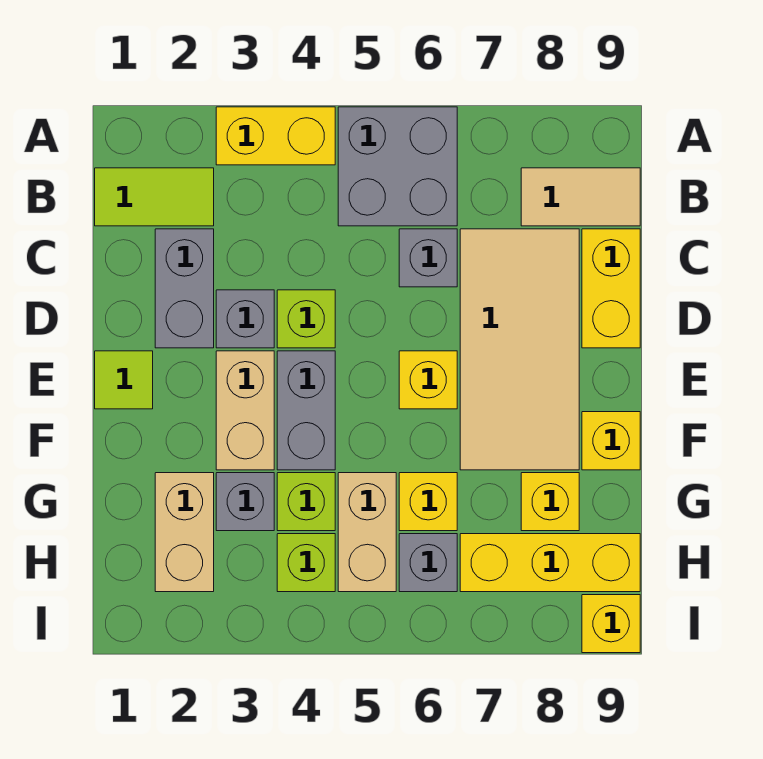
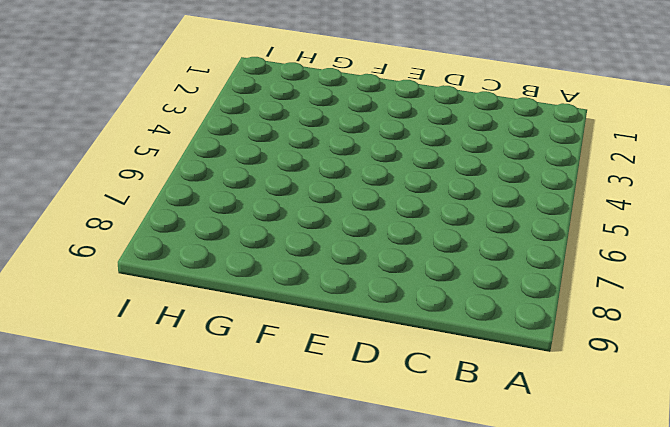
none -> yellow 1x2 brick [216,107,335,165]
none -> grey 2x2 brick [338,107,457,226]
none -> lime 1x2 tile [95,168,214,226]

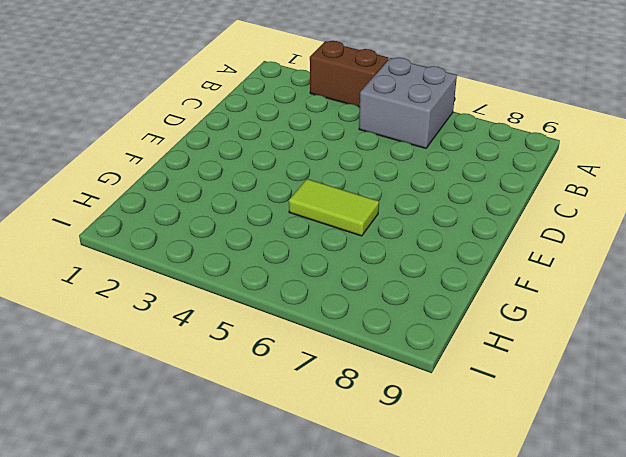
brown 1x2 brick [310,41,389,107] -> yellow 1x2 brick [216,107,335,165]
lime 1x2 tile [289,179,379,236] -> lime 1x2 tile moved to [95,168,214,226]
none -> tan 1x2 tile [521,168,640,226]
none -> grey 1x2 brick [155,229,214,348]
none -> grey 1x1 brick [399,229,457,287]

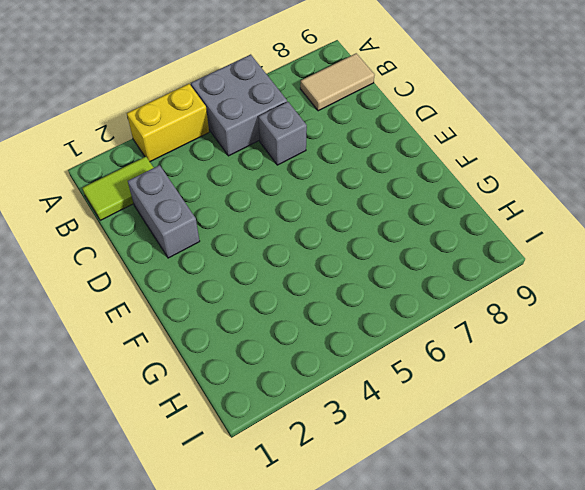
none -> tan 2x4 tile [460,229,579,470]
none -> yellow 1x2 brick [582,229,640,348]
none -> grey 1x1 brick [216,290,274,348]

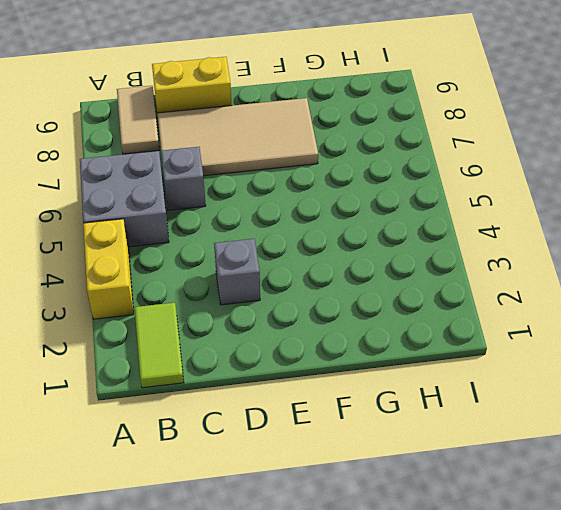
none -> grey 1x2 brick [155,229,214,348]
none -> lime 1x1 brick [277,290,335,348]
none -> lime 1x1 tile [95,351,153,409]

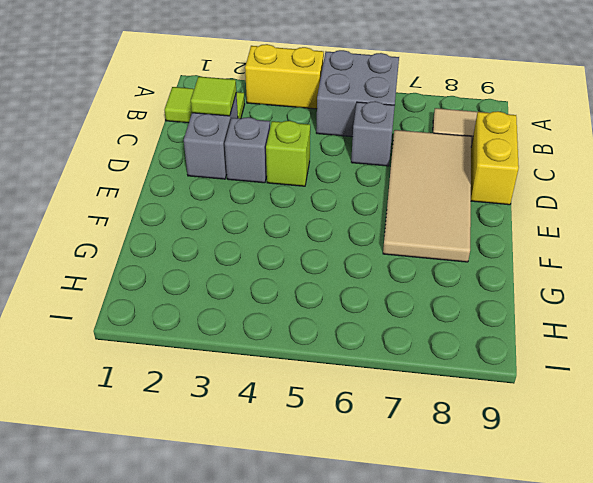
lime 1x1 tile [191,77,236,116] -> lime 1x1 tile moved to [95,351,153,409]
none -> tan 1x2 brick [216,351,274,470]
none -> grey 1x2 brick [277,351,335,470]
none -> yellow 1x1 brick [399,351,457,409]

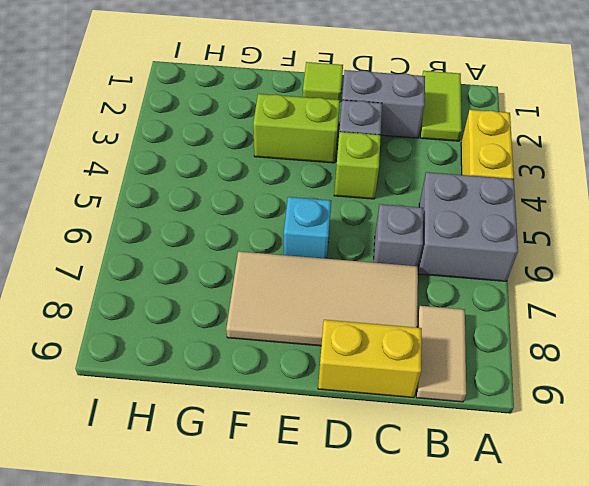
lime 1x2 brick [253,94,340,163] -> tan 1x2 brick [216,351,274,470]
cyan 1x1 brick [284,197,331,259] -> yellow 1x1 brick [399,351,457,409]
none -> grey 1x2 brick [277,351,335,470]
none -> yellow 1x1 brick [582,412,640,470]
none -> tan 1x2 brick [155,473,214,592]

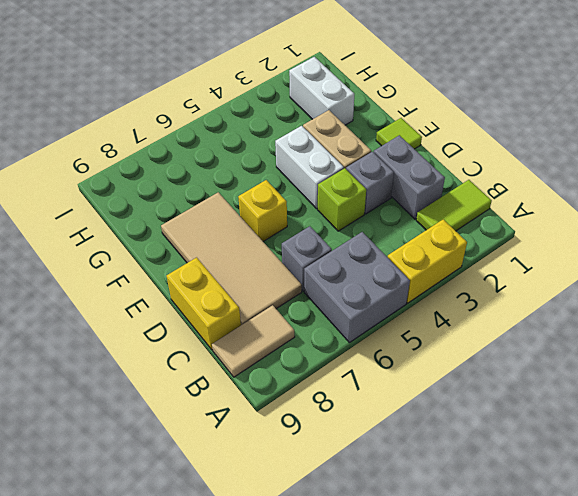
white 1x2 brick [275,126,344,209] -> grey 1x2 brick [277,351,335,470]
white 1x2 brick [289,57,354,125] -> tan 1x2 brick [155,473,214,592]
none -> yellow 1x1 brick [582,412,640,470]
none -> grey 1x1 brick [216,473,274,531]
none -> lime 1x1 brick [277,473,335,531]

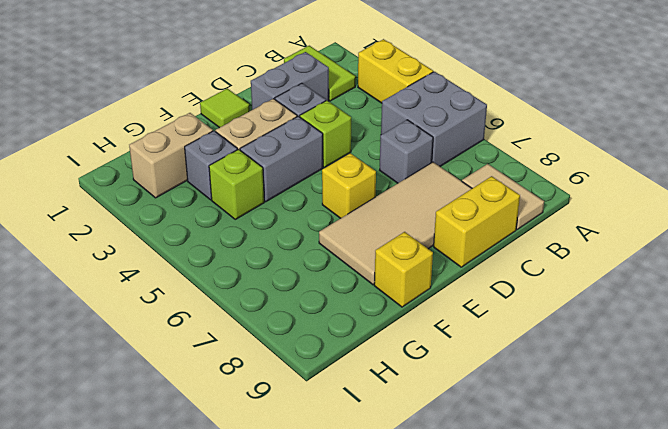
none -> tan 1x2 brick [338,473,396,592]
none -> yellow 1x1 brick [399,473,457,531]
none -> yellow 1x1 brick [521,473,579,531]

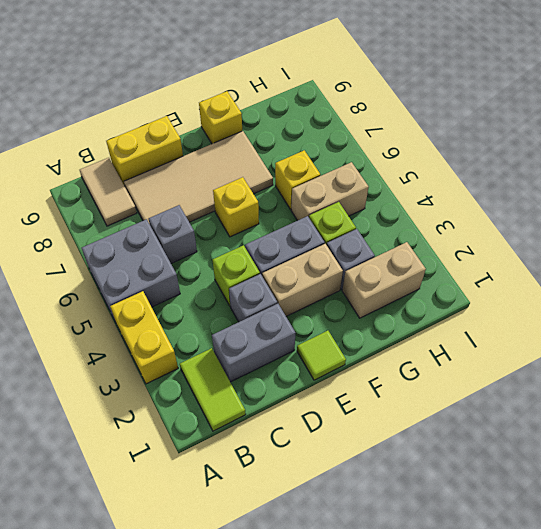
none -> yellow 1x1 brick [521,473,579,531]
none -> lime 1x1 brick [277,534,335,592]
none -> grey 1x1 brick [399,534,457,592]

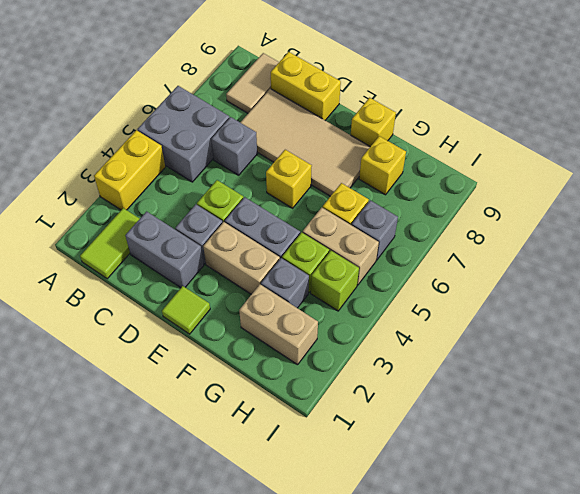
none -> yellow 1x3 brick [460,534,640,592]
none -> yellow 1x1 brick [582,595,640,653]

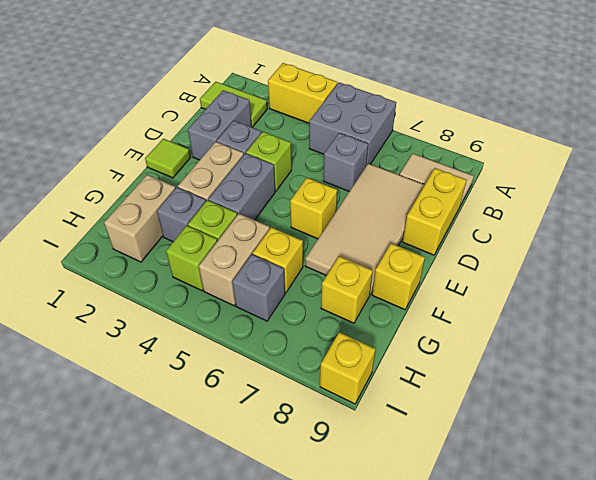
none -> yellow 1x3 brick [460,534,640,592]

